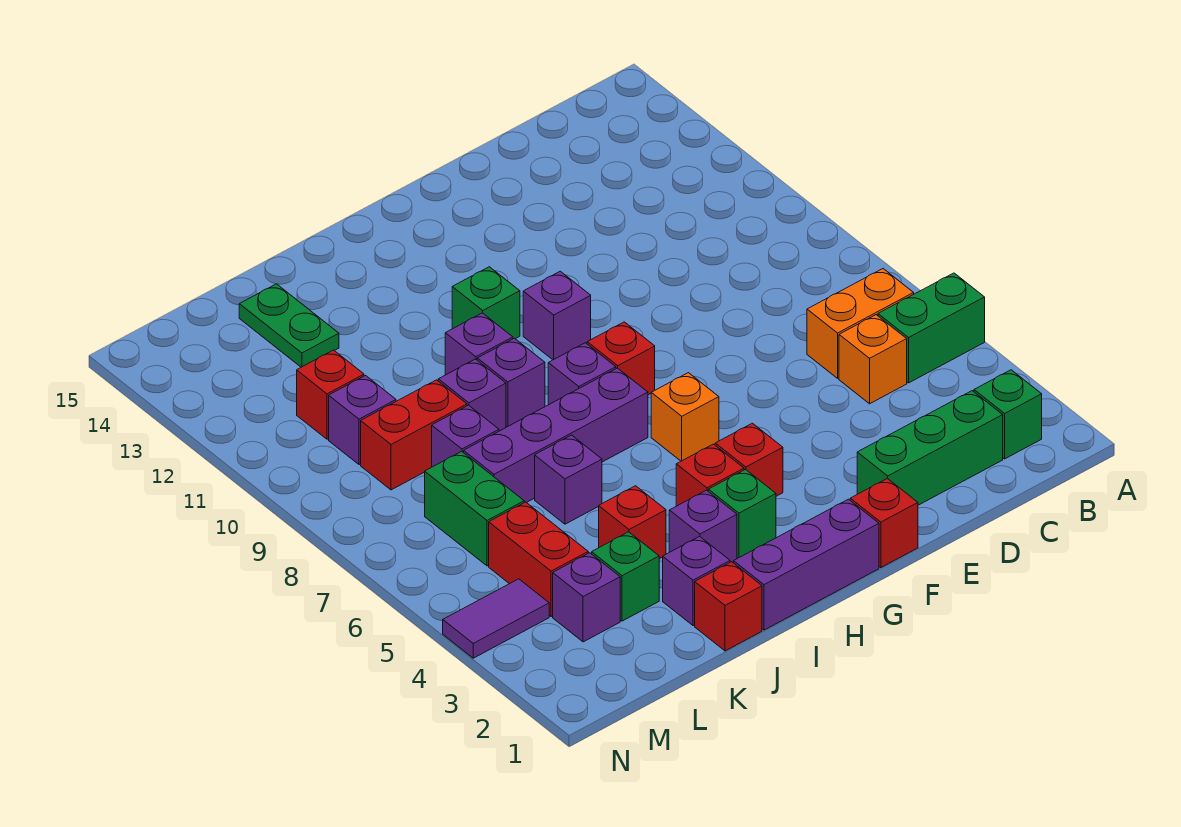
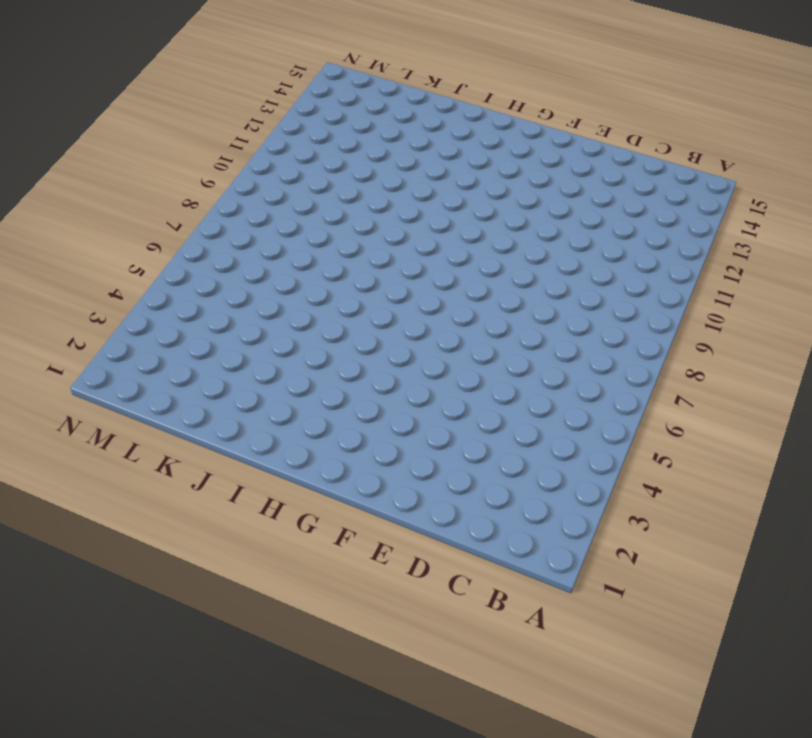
none -> green 1x2 brick [878,273,985,383]
none -> green 1x1 brick [974,370,1042,459]
none -> orange 1x2 brick [807,269,914,378]
none -> green 1x3 brick [857,391,1003,505]

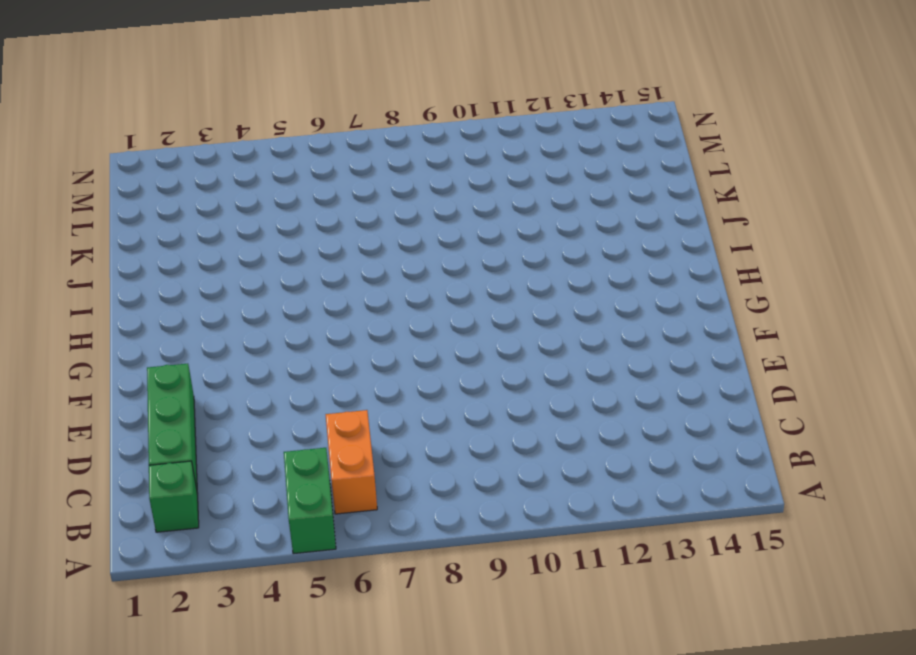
none -> orange 1x1 brick [839,315,907,404]
none -> red 1x1 brick [850,478,918,568]
none -> purple 1x3 brick [734,499,879,630]
none -> red 1x1 brick [715,423,783,496]

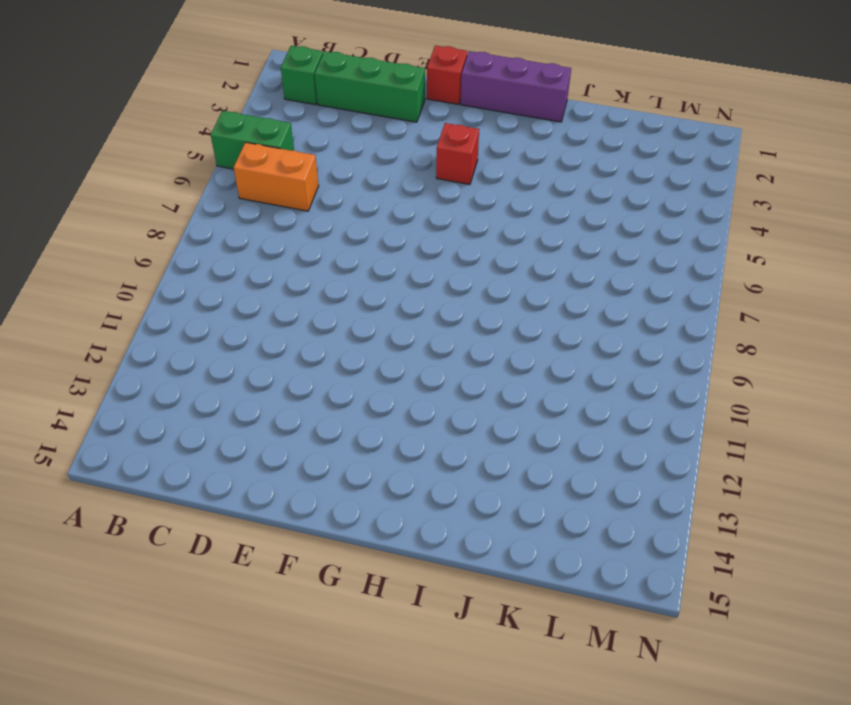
none -> orange 1x1 brick [839,315,907,404]
none -> orange 1x1 brick [651,373,719,461]
none -> red 1x1 brick [587,322,655,395]
none -> purple 1x1 brick [523,271,591,360]

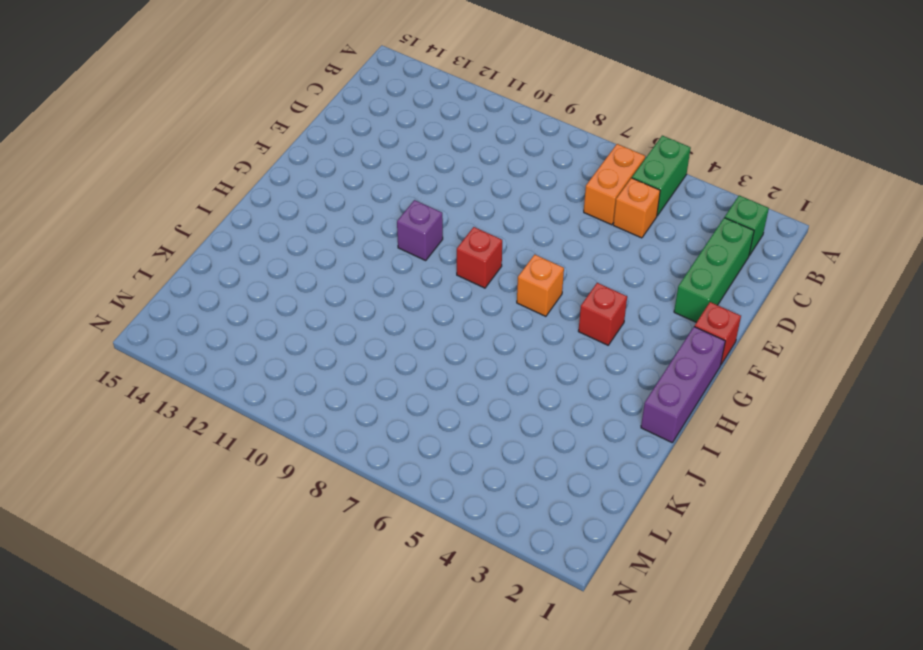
none -> green 1x1 brick [708,470,776,558]
none -> red 1x1 brick [676,444,744,506]
none -> purple 1x4 brick [464,368,648,503]
none -> purple 1x1 brick [548,343,616,405]

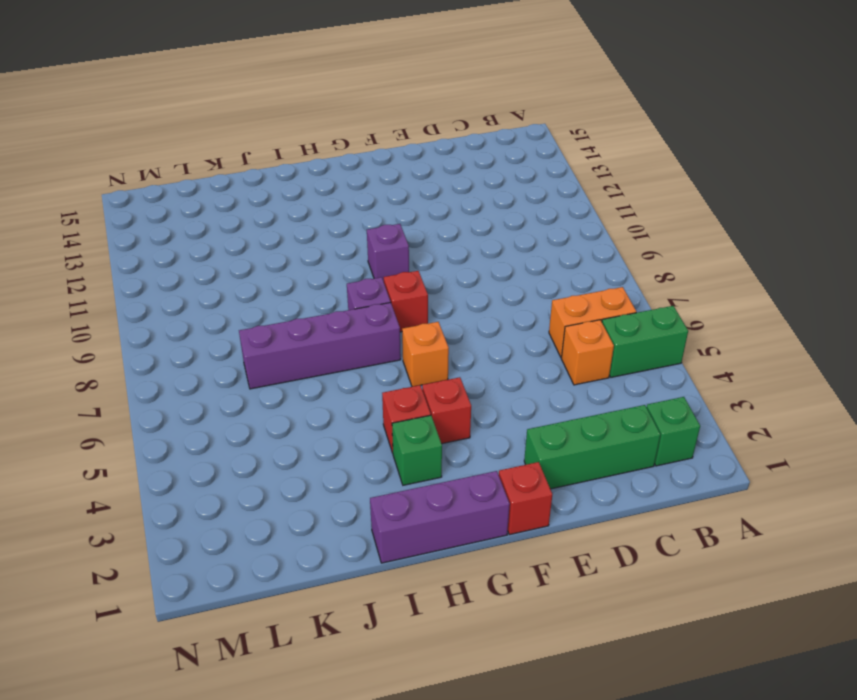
none -> green 1x1 brick [452,267,520,339]
none -> purple 1x1 brick [669,490,737,562]
none -> purple 1x1 brick [477,338,545,427]
none -> purple 1x1 brick [445,313,513,375]

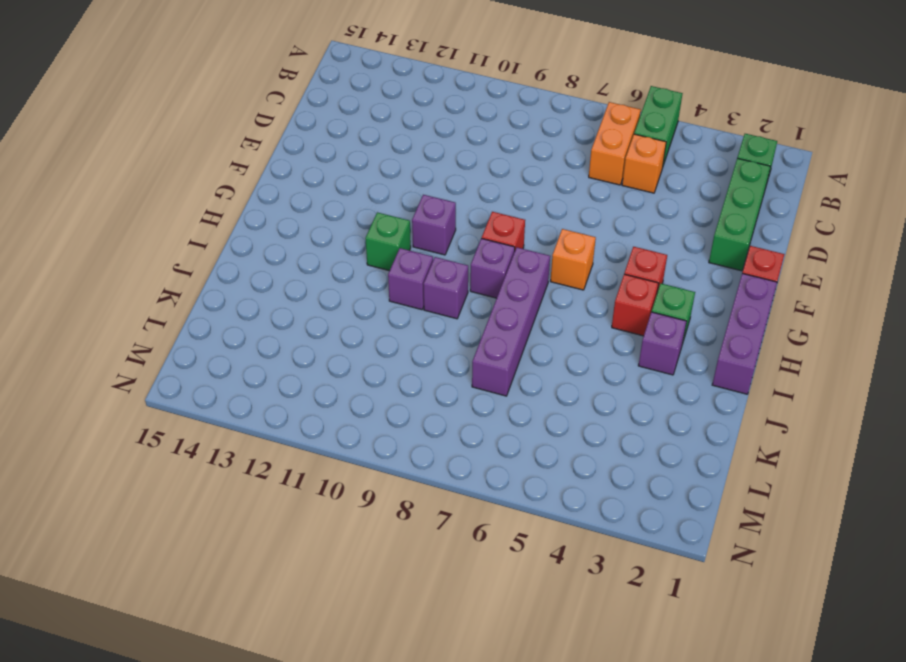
none -> red 1x1 brick [695,562,762,651]
none -> purple 1x1 brick [663,536,730,626]
none -> red 1x1 brick [599,486,666,559]
none -> purple 1x1 brick [535,435,602,524]

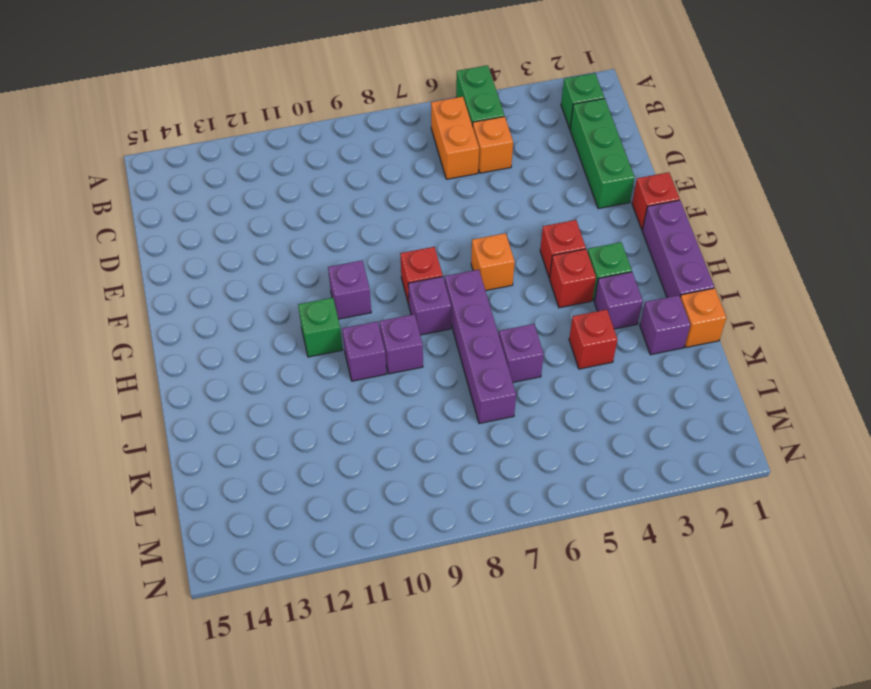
orange 1x1 brick [680,288,727,347] -> red 1x1 brick [695,562,762,651]
none -> purple 1x1 brick [438,359,506,431]
none -> green 1x1 brick [592,532,659,621]
none -> purple 1x1 brick [432,405,499,467]
none -> red 1x2 brick [361,380,467,490]

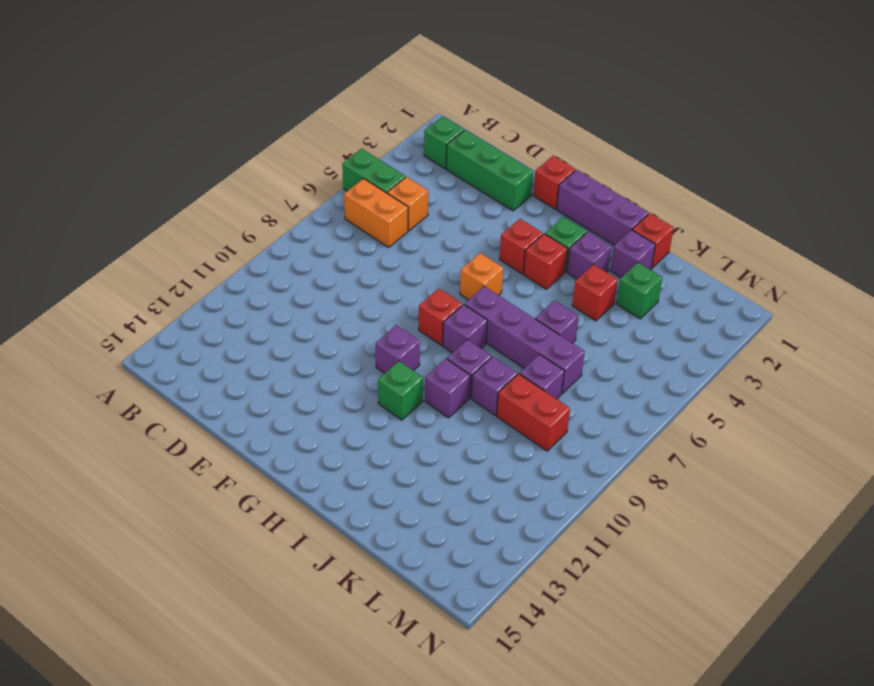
none -> green 1x2 plate [239,284,339,367]
none -> purple 1x1 brick [553,553,620,642]
none -> red 1x2 brick [489,502,588,617]
none -> green 1x2 brick [425,451,524,566]

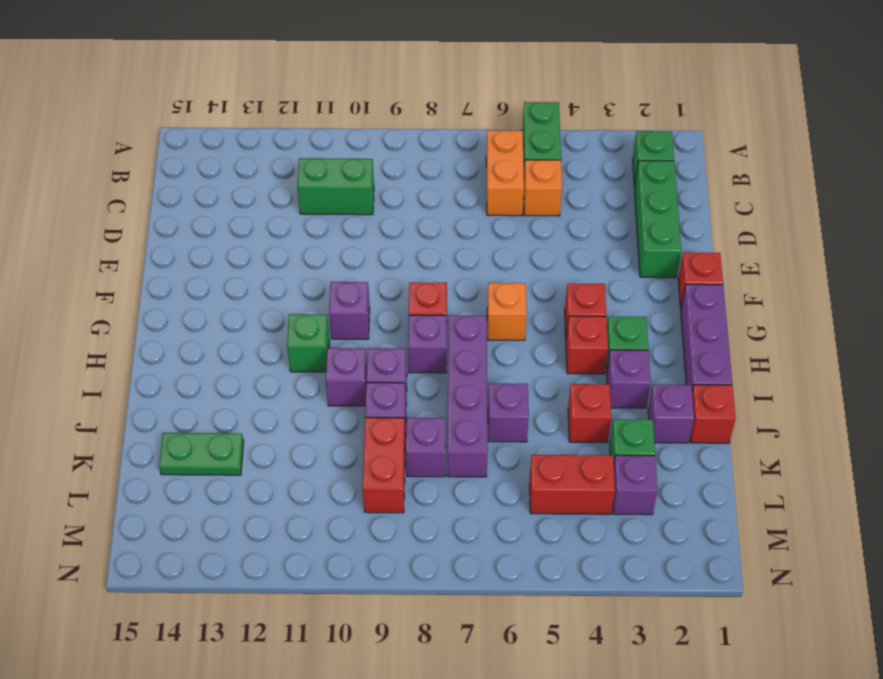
green 1x2 brick [297,158,374,215] -> green 1x2 brick moved to [425,451,524,566]
none -> purple 1x1 brick [329,376,396,465]
none -> red 1x1 brick [297,350,364,439]
none -> purple 1x2 tile [443,579,549,658]

